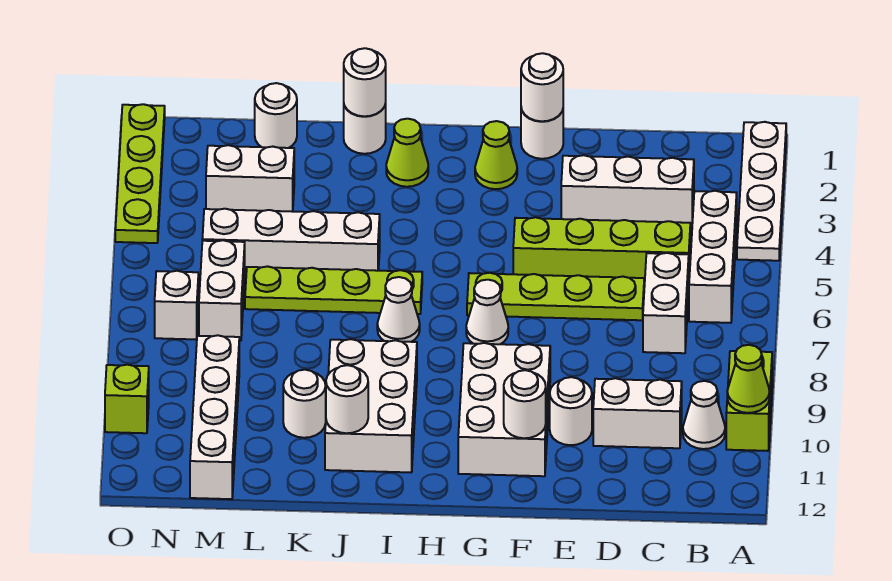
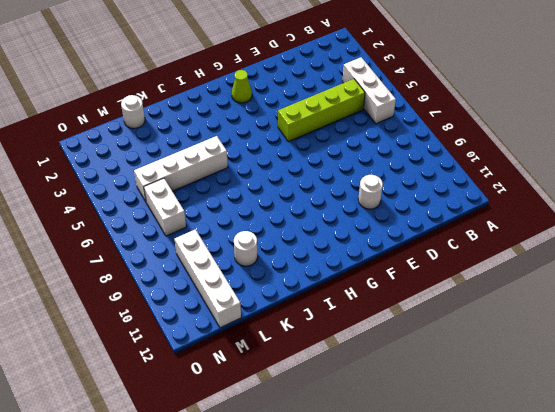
none -> white 1x4 plate [737,122,786,261]
none -> lime 1x2 brick [726,351,772,451]
none -> white 1x1 cone [683,381,725,449]
none -> white 1x3 brick [561,155,694,227]

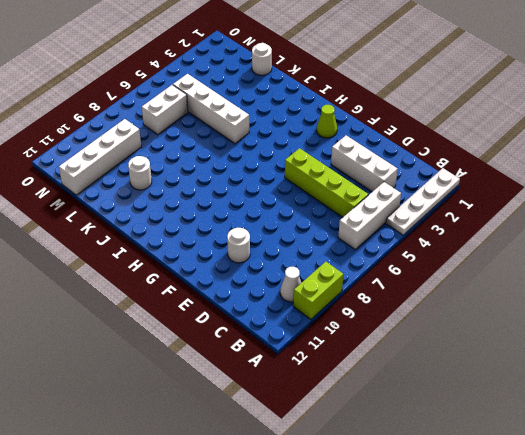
none -> white 1x2 brick [643,253,689,353]
none -> white 1x2 brick [593,378,682,448]
none -> lime 1x4 plate [467,273,644,320]
none -> white 1x1 round brick [521,108,563,159]

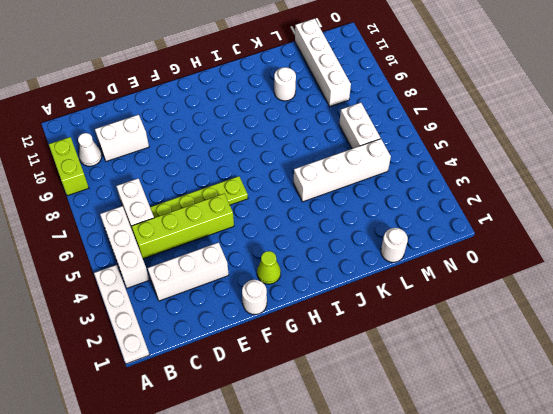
none -> white 1x1 round brick [550,377,592,445]
none -> white 2x3 brick [458,343,550,476]
none -> white 1x1 cone [466,280,508,344]
none -> lime 1x1 cone [386,119,428,187]

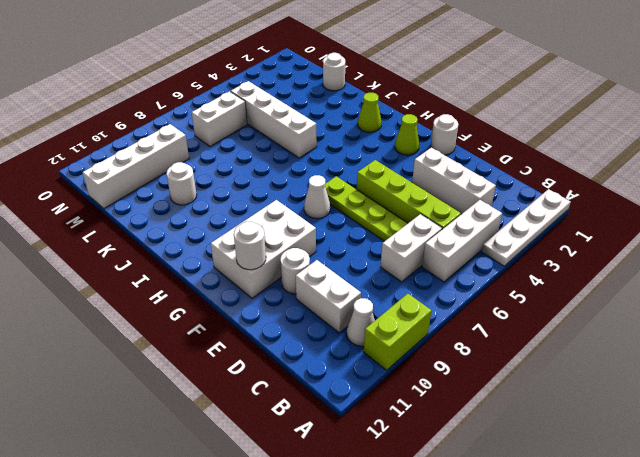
none -> lime 1x4 plate [245,266,422,314]
none -> white 1x1 cone [377,277,420,342]
none -> white 2x3 brick [325,339,417,472]
none -> white 1x1 round brick [344,104,386,154]

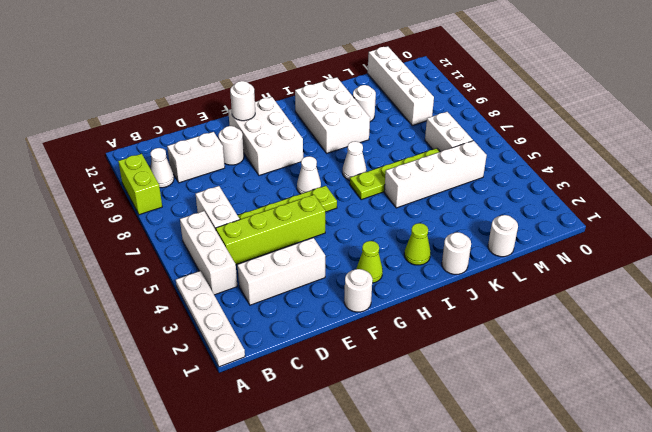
none -> white 1x2 brick [206,145,294,212]
none -> white 1x1 brick [155,271,198,339]
none -> lime 1x4 plate [115,104,165,243]
none -> lime 1x1 brick [105,365,149,433]

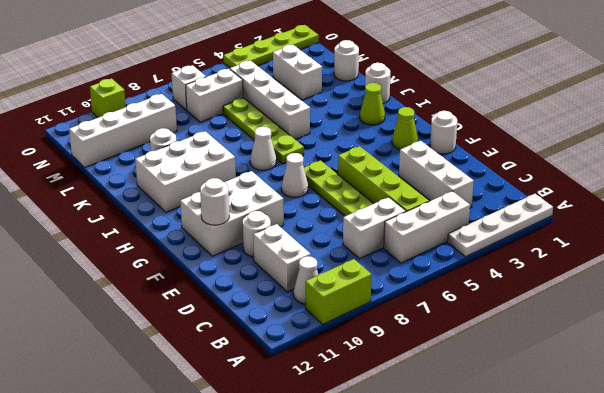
none -> lime 1x1 cone [727,345,770,413]
none -> white 1x1 round brick [521,53,563,121]
none -> white 1x1 round brick [344,48,386,116]
none -> white 1x1 round brick [326,365,368,433]

